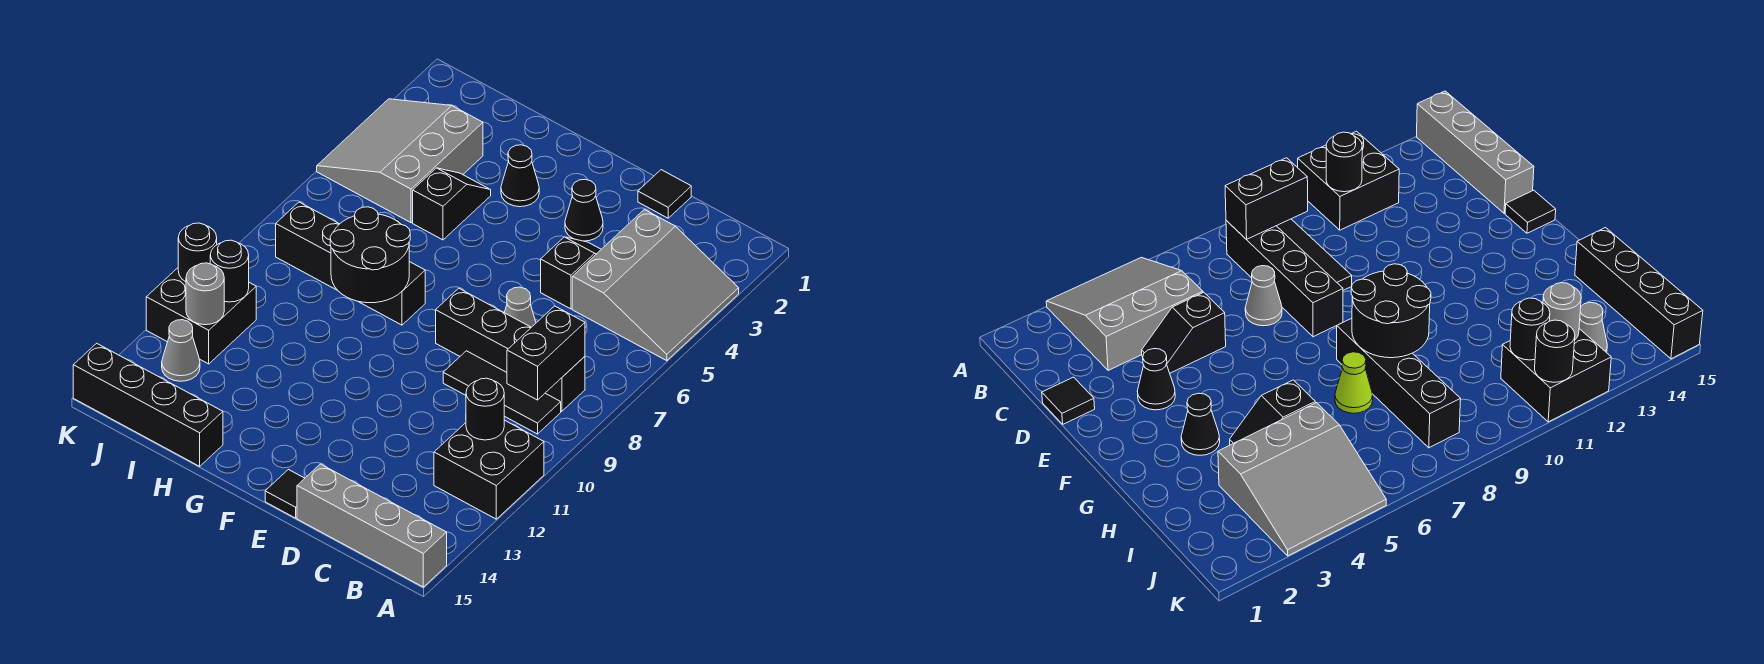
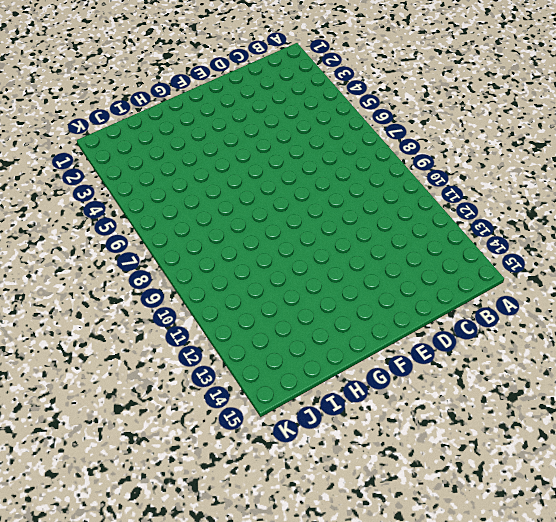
none -> grey 3x3 slope [572,210,739,361]
none -> black 2x2 brick [434,420,544,519]
none -> grey 1x4 brick [297,464,447,587]

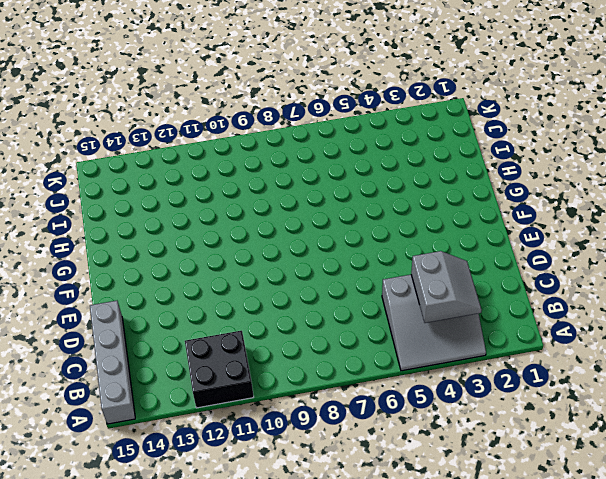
grey 2x2 slope [411,251,482,323] -> none
none -> black 1x4 brick [436,288,585,411]
none -> black 1x3 tile [443,351,561,434]
none -> black 1x1 tile [638,170,691,218]

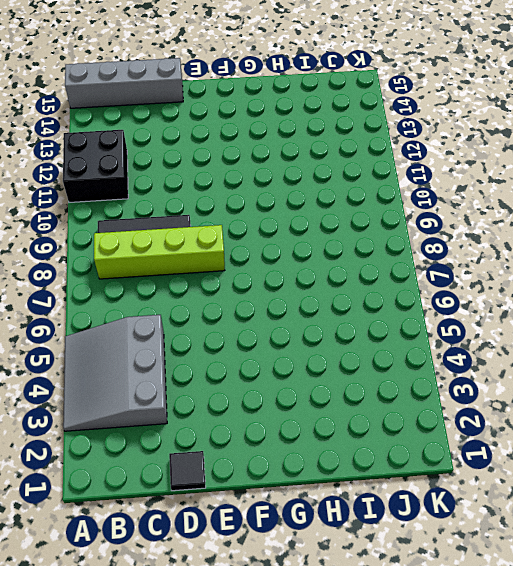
lime 1x4 brick [94,225,225,279] -> black 1x4 brick [436,288,585,411]
none -> black 1x2 slope [541,237,601,309]
none -> grey 1x1 cone [504,287,536,327]
none -> black 1x1 cone [565,179,603,241]

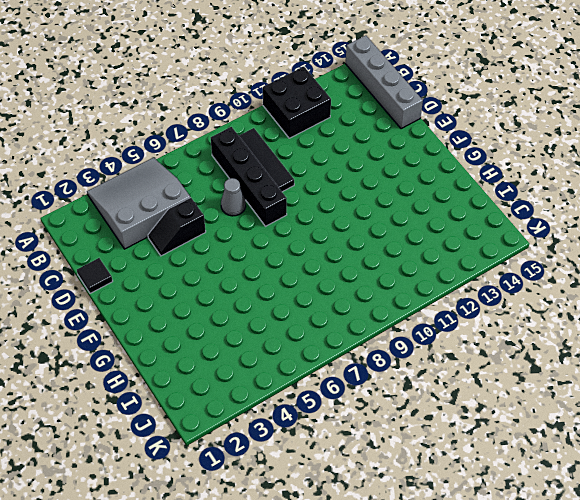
none -> black 1x1 cone [565,179,603,241]
none -> black 1x1 tile [265,470,305,518]
none -> black 1x1 cone [501,145,539,207]

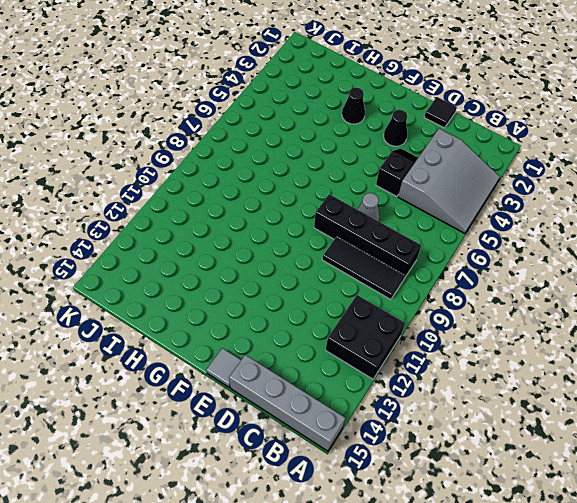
grey 1x1 tile [206,348,241,387] -> black 1x1 tile [265,470,305,518]
none -> black 1x4 brick [276,202,425,325]
none -> black 1x2 slope [413,168,491,240]
none -> lime 1x1 cone [1335,352,1373,413]

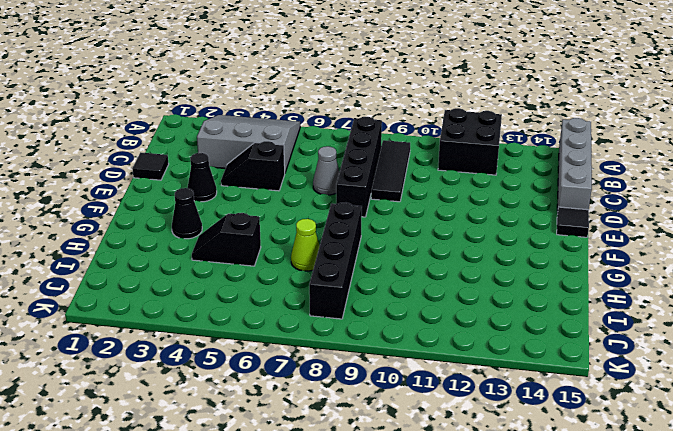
none -> black 1x4 brick [73,343,223,466]
none -> grey 3x3 slope [317,99,483,223]
none -> black 2x2 brick [146,268,256,364]

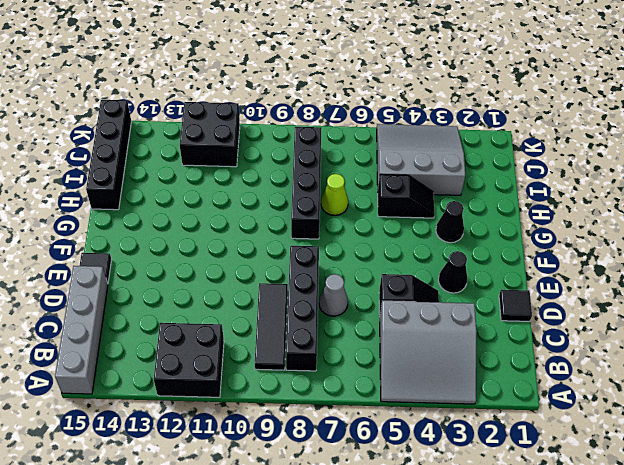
none -> grey 1x1 cone [162,320,200,381]
none -> black 1x2 brick [507,306,585,400]
none -> black 1x1 round brick [466,378,504,440]

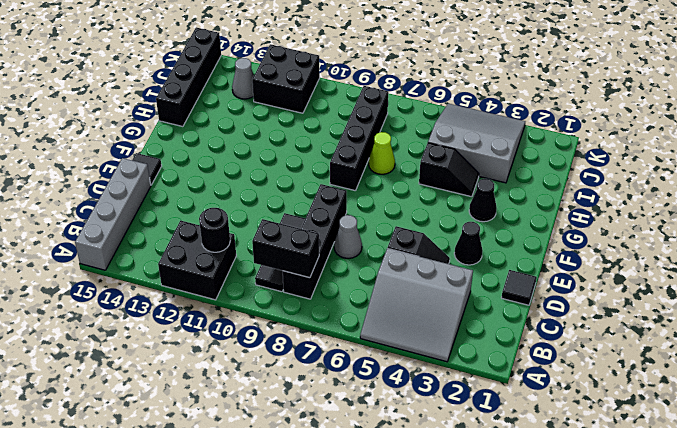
none -> black 2x2 round brick [330,207,410,303]
none -> black 1x1 round brick [210,240,249,302]
none -> grey 1x1 round brick [186,263,224,325]

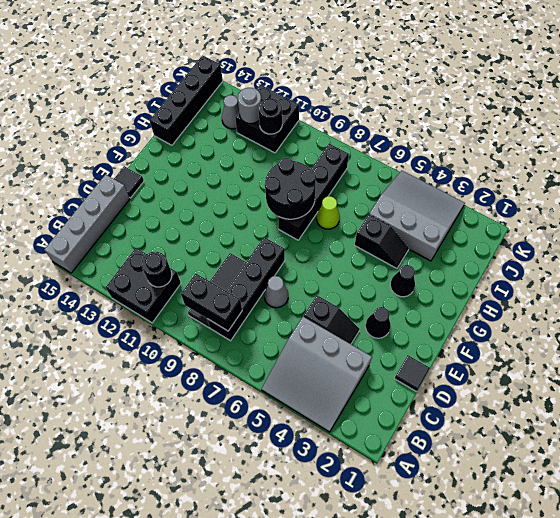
none -> black 1x1 round brick [178,223,217,282]

